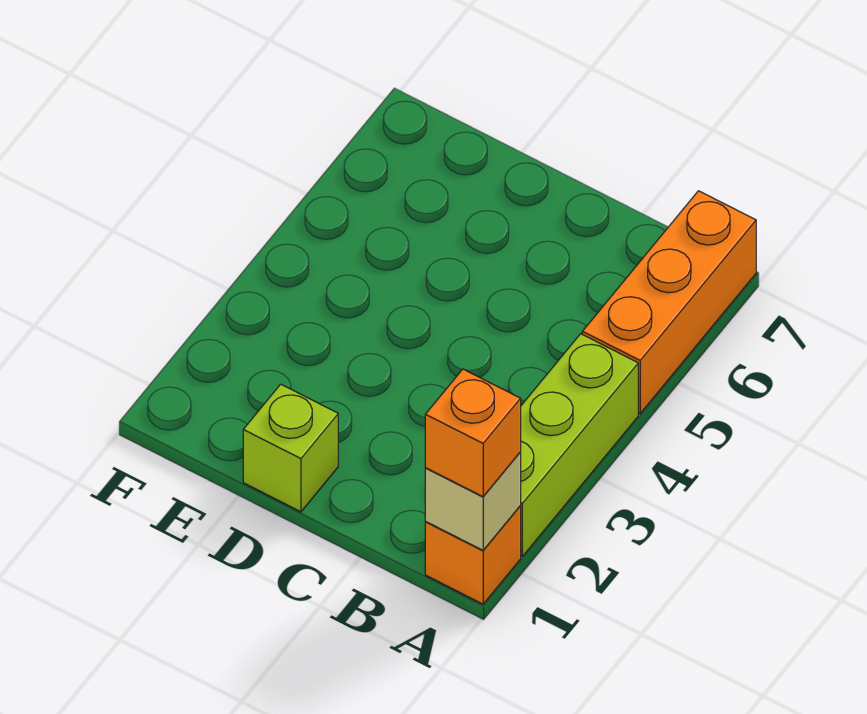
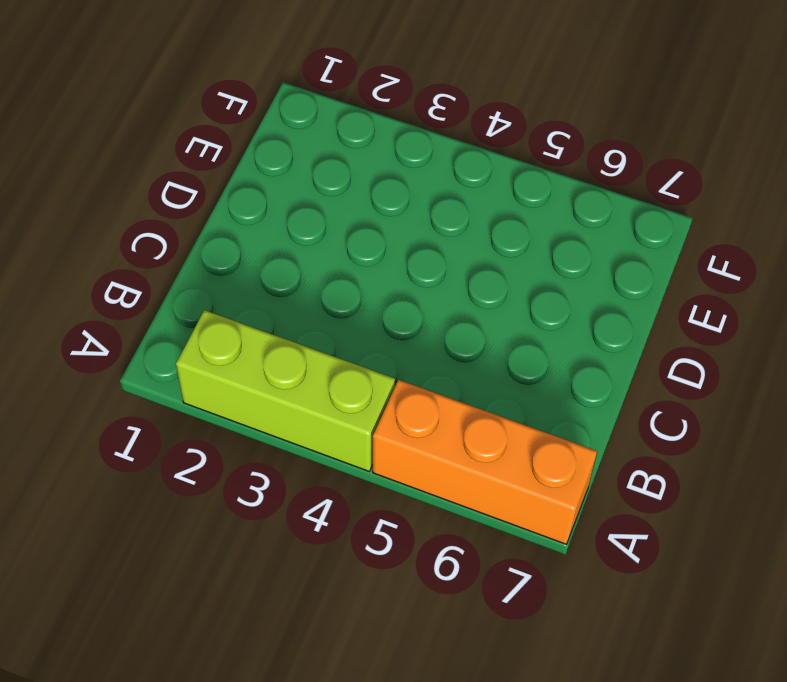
none -> orange 1x1 brick [425,506,521,604]
none -> lime 1x1 brick [243,384,338,512]

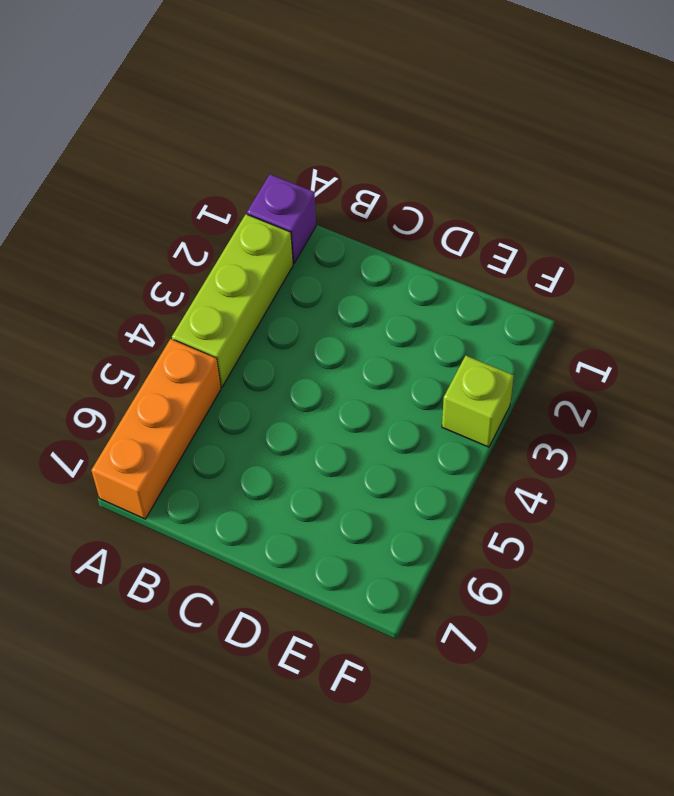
purple 1x1 brick [247,174,316,263] -> orange 1x1 brick [425,506,521,604]
lime 1x1 brick [442,355,514,447] -> lime 1x1 brick moved to [243,384,338,512]
none -> tan 1x1 brick [425,452,521,550]
none -> orange 1x1 brick [425,369,521,497]

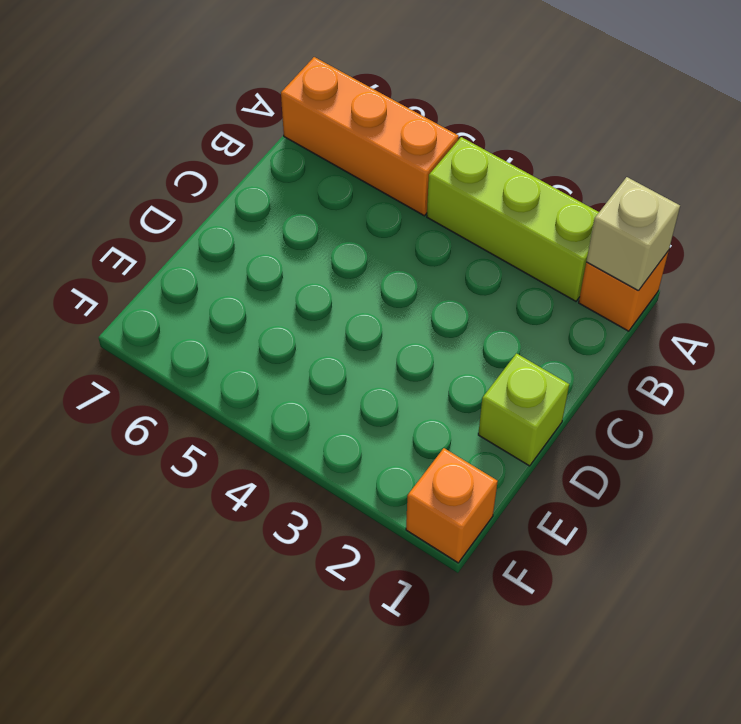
orange 1x1 brick [406,448,498,563] -> orange 1x1 brick moved to [425,369,521,497]

